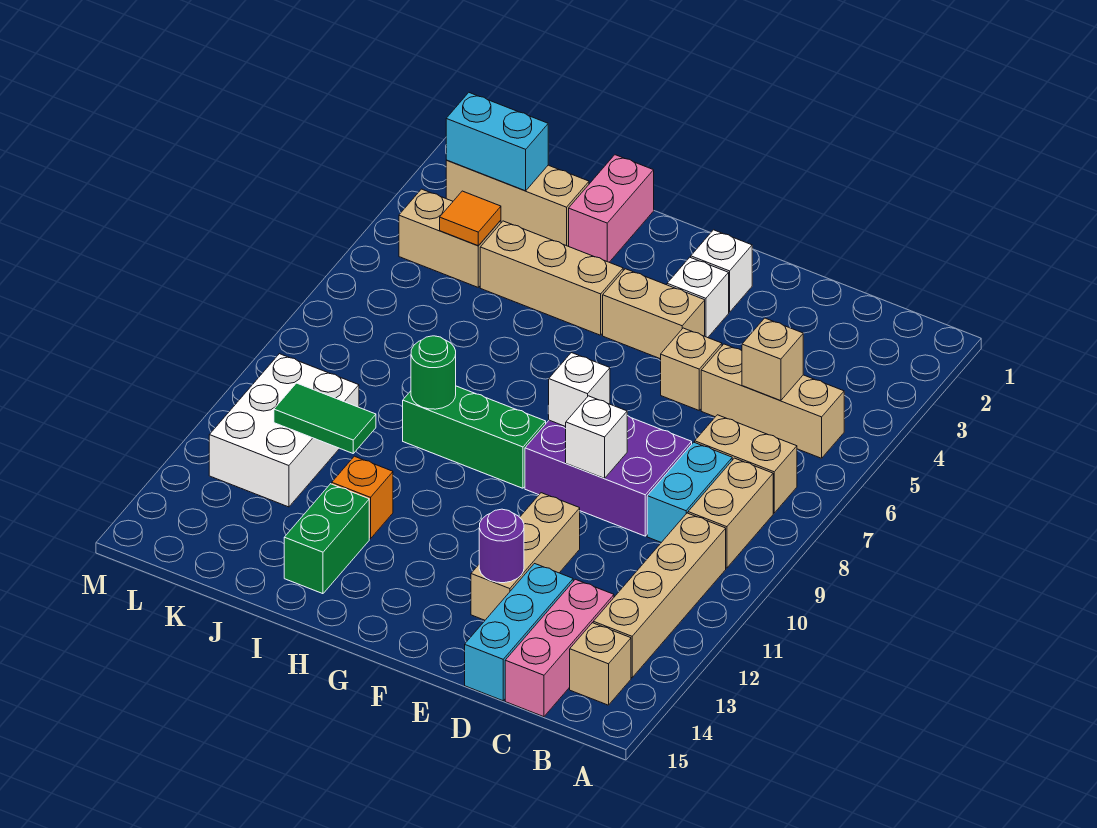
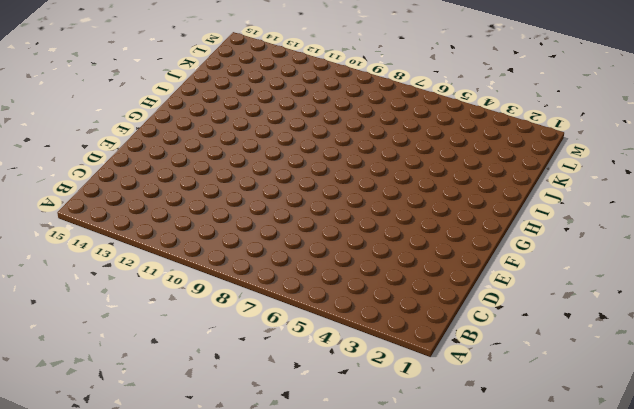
none -> tan 1x3 brick [701,344,844,458]
none -> tan 1x2 brick [695,415,797,513]
none -> tan 1x2 brick [688,458,773,568]
none -> tan 1x4 brick [593,513,726,678]

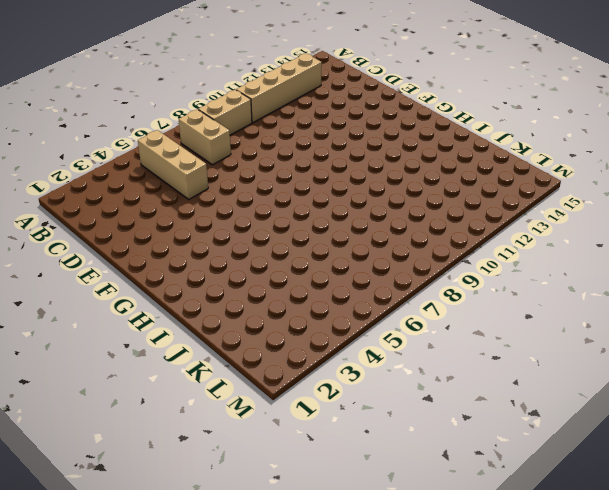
none -> tan 1x1 brick [570,623,631,705]
none -> cyan 1x2 brick [647,442,732,542]
none -> pink 1x3 brick [505,579,614,717]
none -> purple 2x3 brick [525,415,692,536]

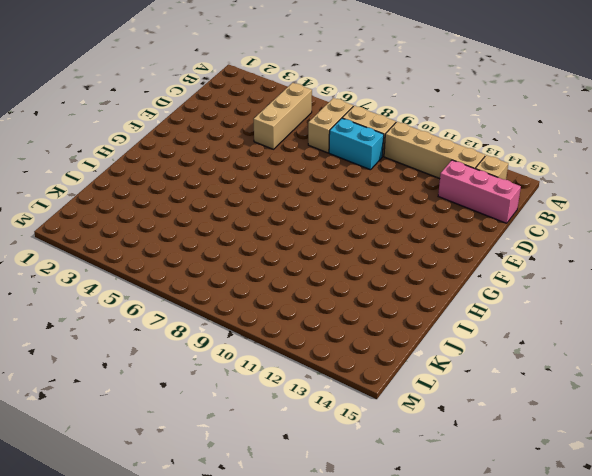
none -> purple 2x3 brick [525,415,692,536]
none -> cyan 1x3 brick [465,564,573,701]
none -> tan 1x1 brick [661,328,722,410]
none -> tan 1x3 brick [471,493,580,620]

